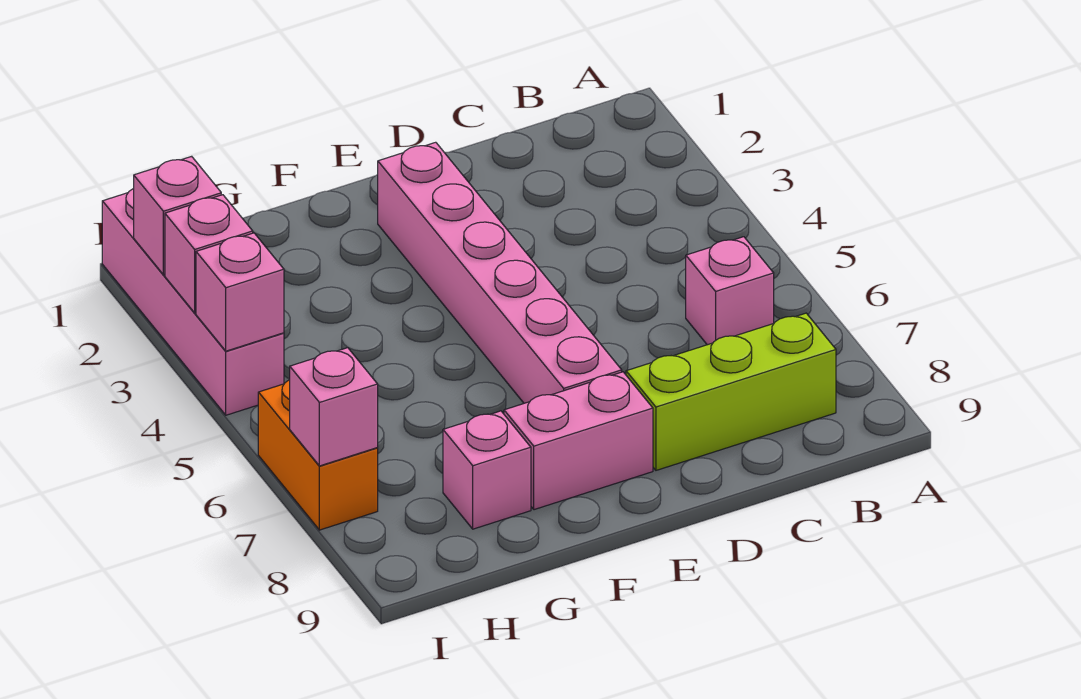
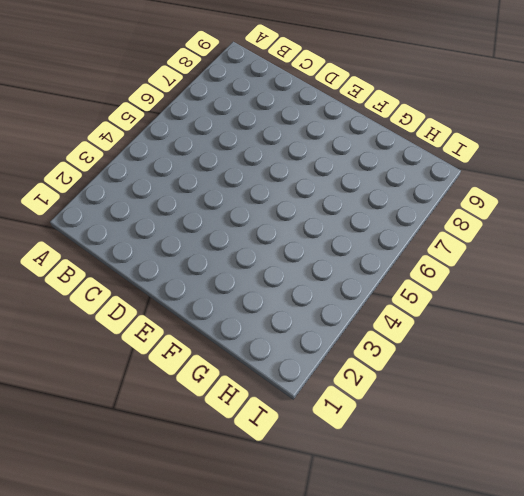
none -> pink 1x1 brick [686,237,774,345]
none -> lime 1x3 brick [626,313,836,470]

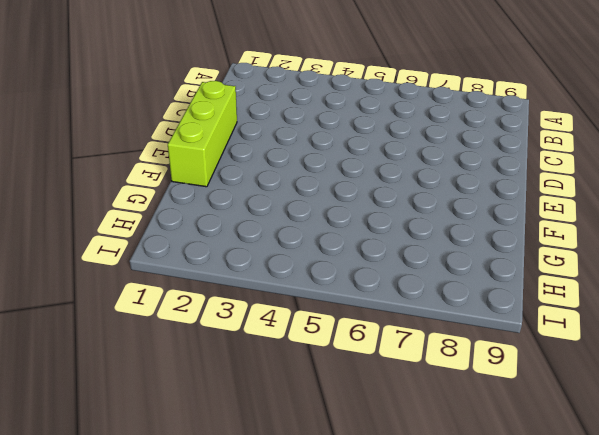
lime 1x3 brick [168,81,237,187] -> lime 1x3 brick moved to [626,313,836,470]
none -> pink 1x1 brick [686,237,774,345]
none -> pink 1x6 brick [378,142,622,403]

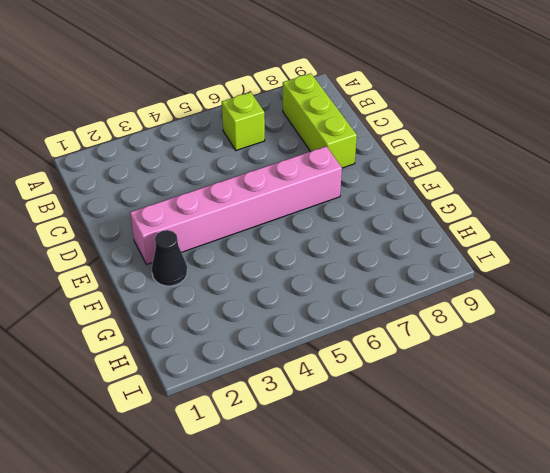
lime 1x1 brick [222,92,265,150] -> pink 1x1 brick [686,237,774,345]
black 1x1 cone [152,230,187,286] -> none
none -> pink 1x2 brick [504,372,653,510]
none -> pink 1x1 brick [443,411,531,529]

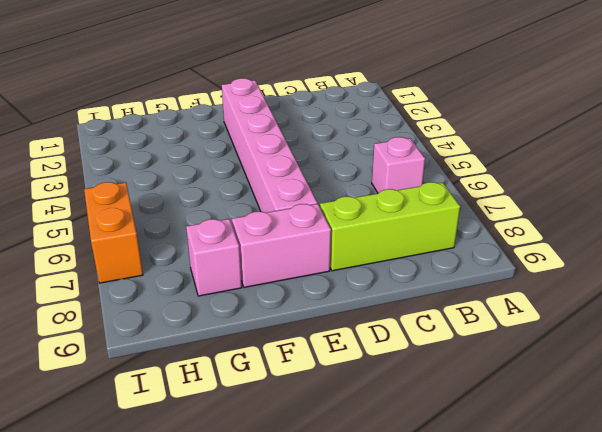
none -> pink 1x4 brick [102,188,284,415]
none -> pink 1x1 brick [134,156,221,275]

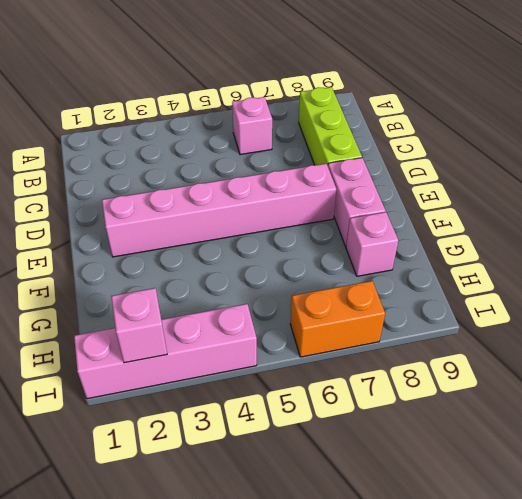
none -> pink 1x1 brick [165,195,253,313]
none -> pink 1x1 brick [196,233,284,351]

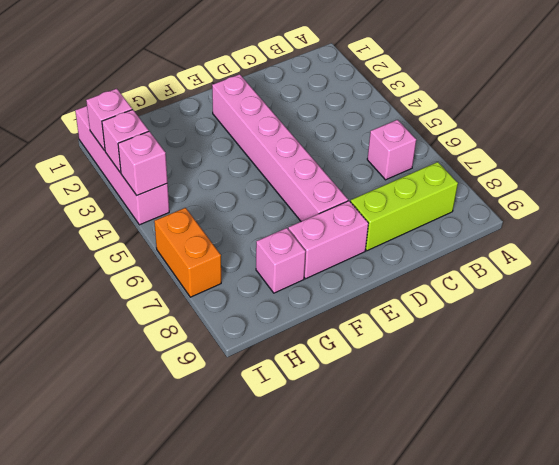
none -> pink 1x1 brick [290,348,378,466]

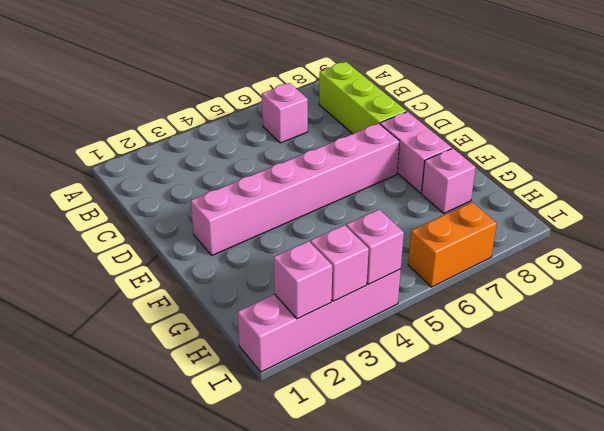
none -> pink 1x1 brick [290,348,378,466]

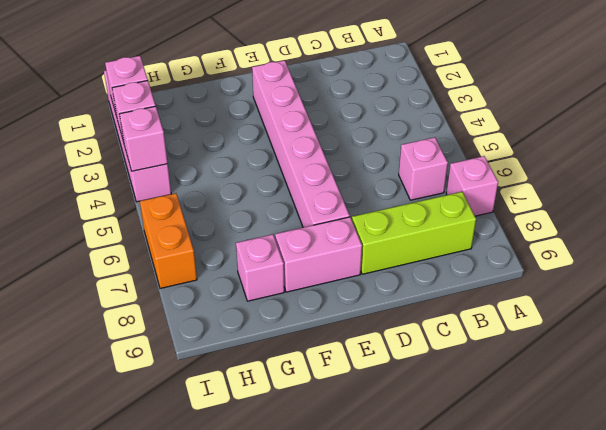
pink 1x1 brick [446,156,498,216] -> pink 1x1 brick moved to [290,348,378,466]

